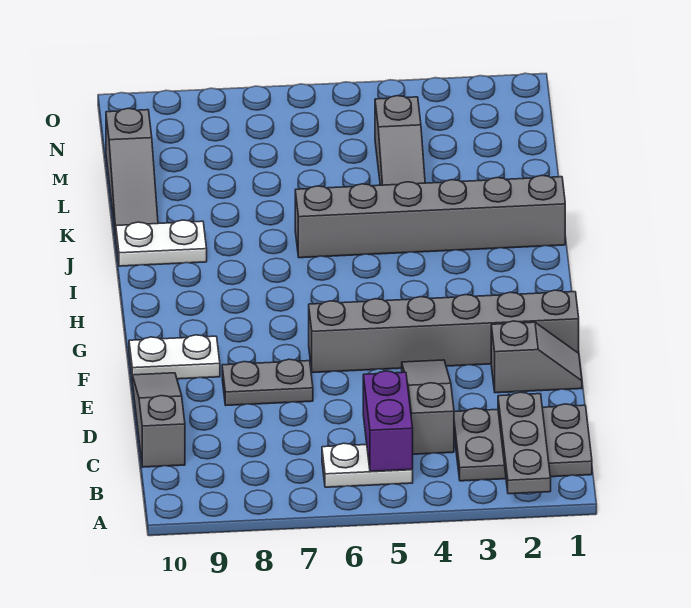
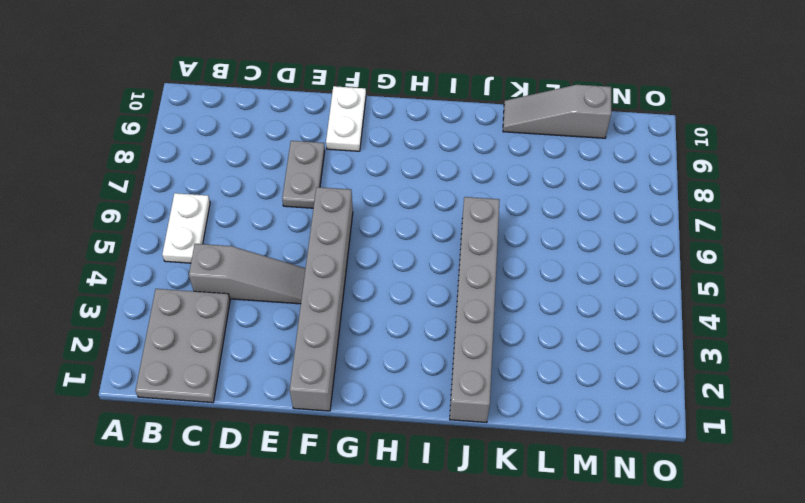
none -> grey 1x3 slope [132,373,185,467]
none -> grey 1x2 slope [491,321,582,393]
none -> white 1x2 plate [116,220,207,266]

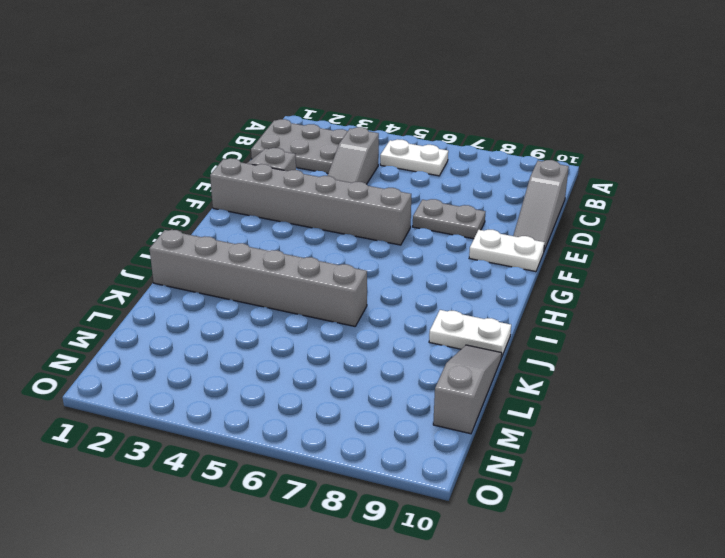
none -> grey 1x3 slope [375,96,425,185]
none -> grey 1x3 plate [498,392,551,494]
none -> purple 1x2 brick [363,371,413,471]

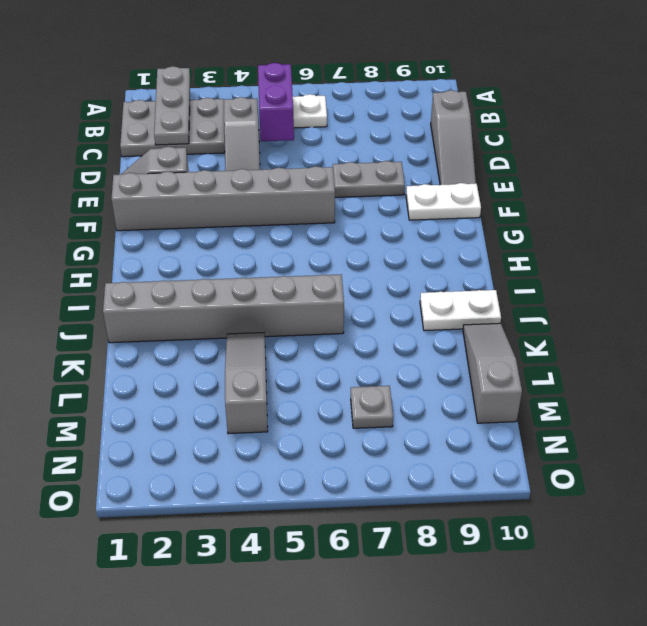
grey 1x1 plate [351,386,393,428] -> none

